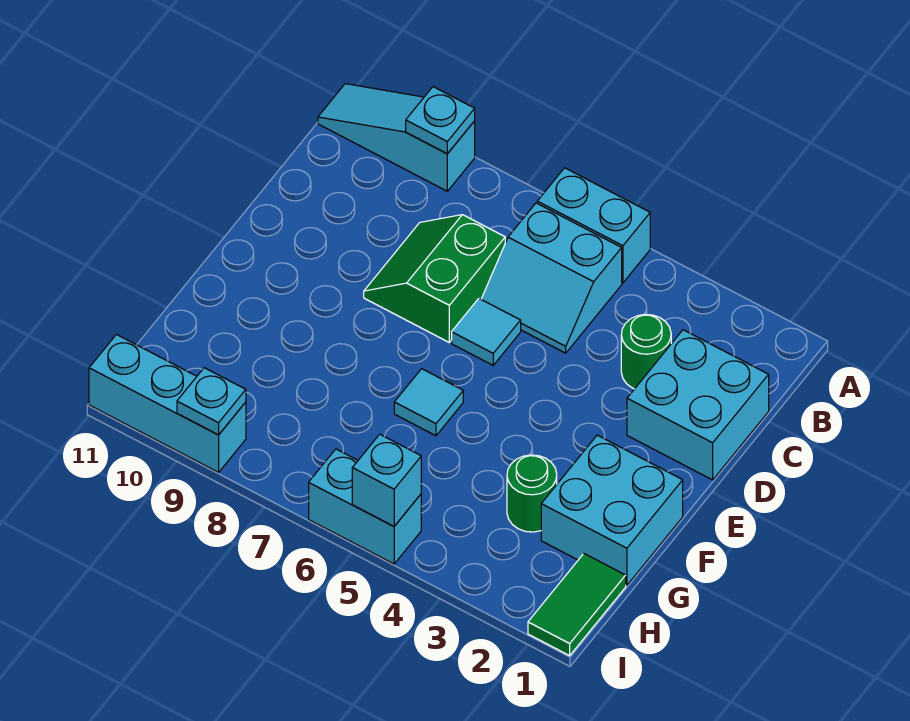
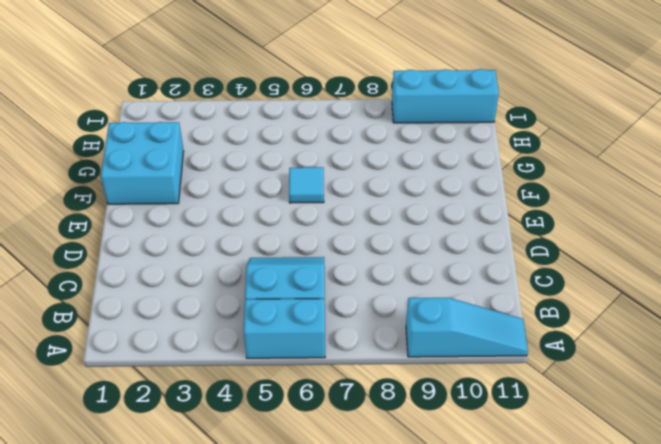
none -> cyan 2x2 brick [627,330,769,480]
none -> green 1x1 round brick [621,314,671,389]
none -> green 2x2 slope [364,215,505,342]

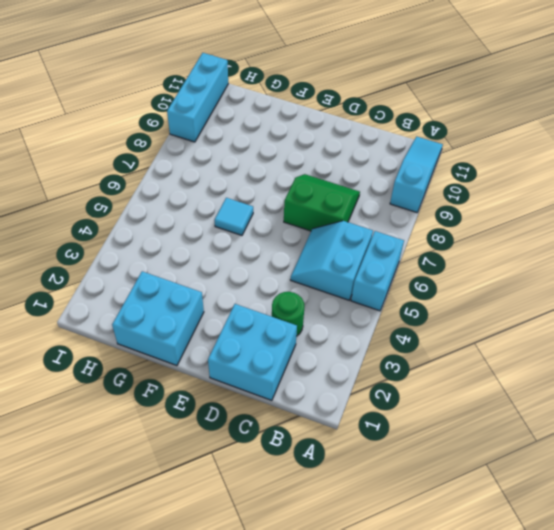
none -> cyan 1x1 tile [452,299,521,365]
none -> green 1x1 round brick [507,455,557,532]
none -> green 1x2 tile [528,554,626,656]

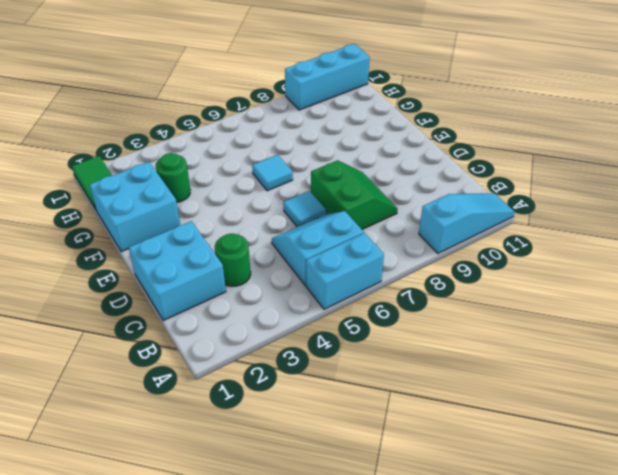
none -> cyan 1x2 brick [309,449,421,564]
none -> cyan 1x1 plate [406,87,475,154]
none -> cyan 1x1 brick [352,434,421,526]

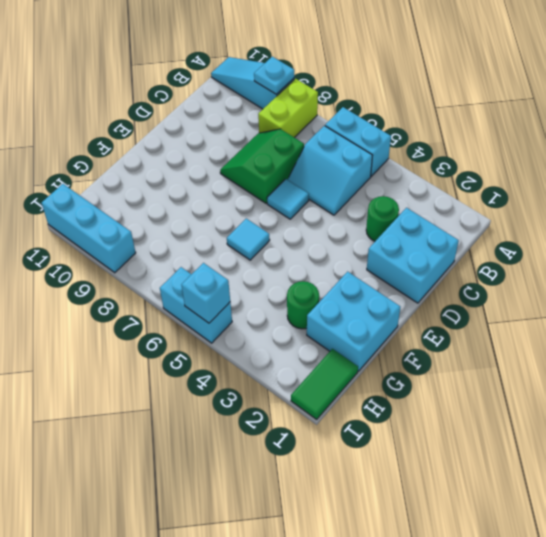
lime 1x2 brick [258,79,318,137] -> none
none -> cyan 1x1 plate [177,368,246,435]

